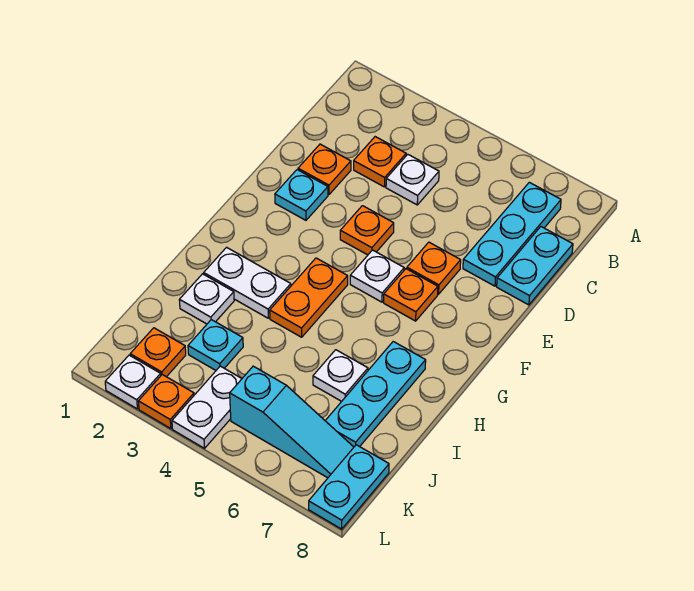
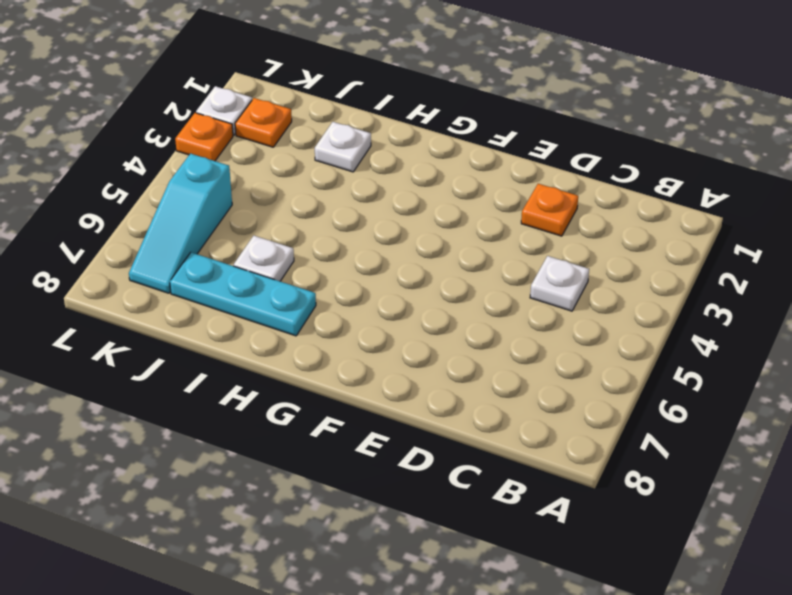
none -> cyan 1x3 plate [463,182,561,286]
none -> orange 1x1 plate [354,137,406,187]
none -> cyan 1x2 plate [497,227,573,305]

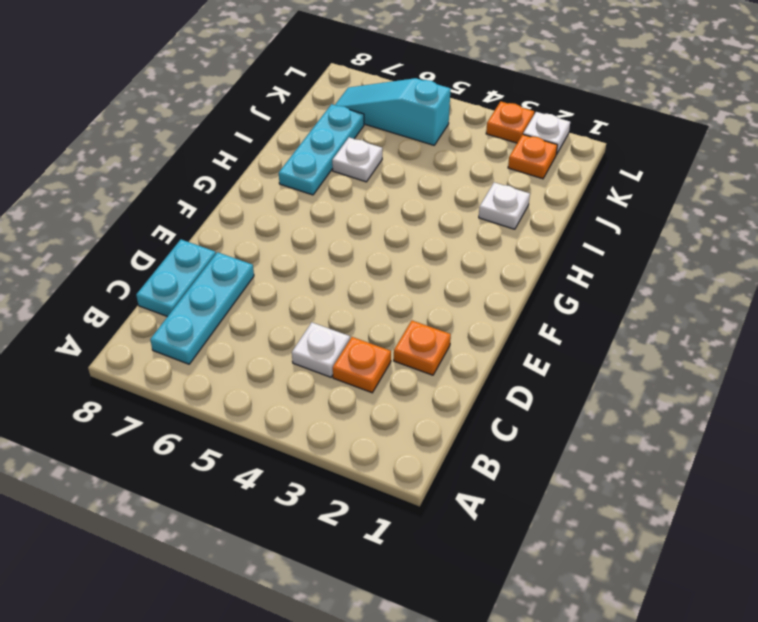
none -> cyan 1x1 plate [275,170,328,220]
none -> orange 1x1 plate [340,206,394,255]
none -> orange 1x1 plate [407,242,461,294]

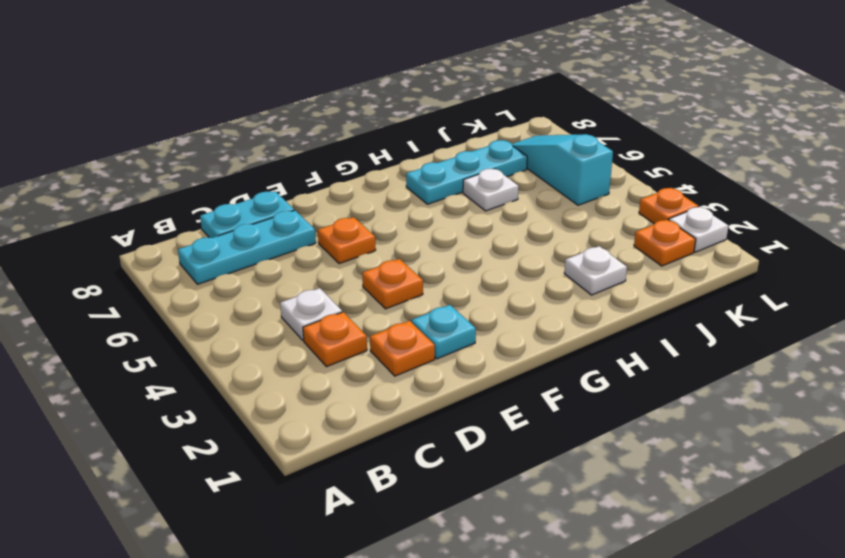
none -> white 1x1 plate [350,250,404,302]
none -> orange 1x1 plate [384,269,438,321]
none -> orange 1x2 plate [270,258,348,337]

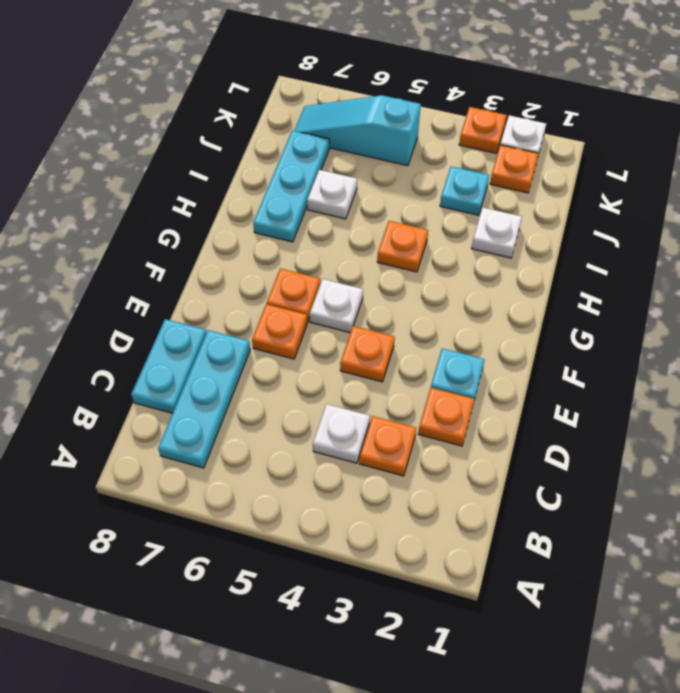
orange 1x1 plate [377,221,428,272] -> orange 1x2 plate [270,258,348,337]
none -> white 1x2 plate [204,247,291,318]
none -> white 1x2 plate [172,366,242,448]
none -> cyan 1x2 plate [309,445,389,529]

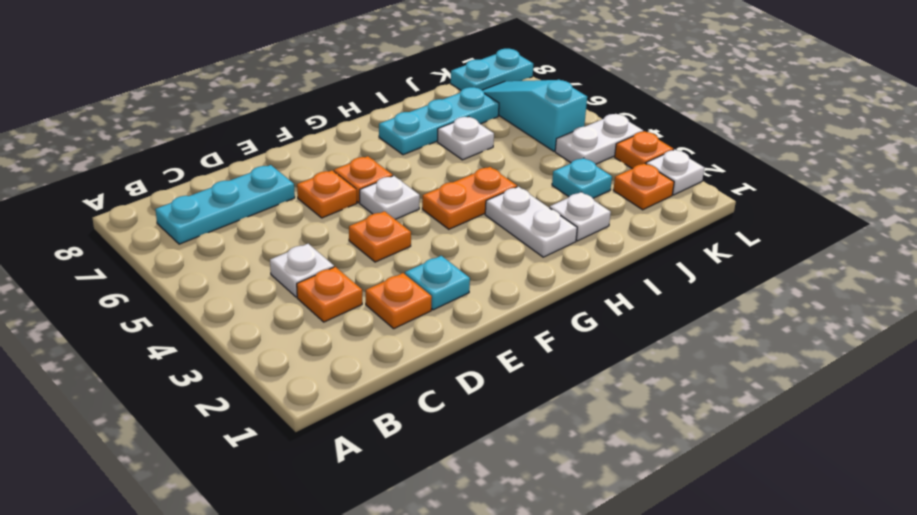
none -> cyan 1x2 plate [497,227,573,305]

